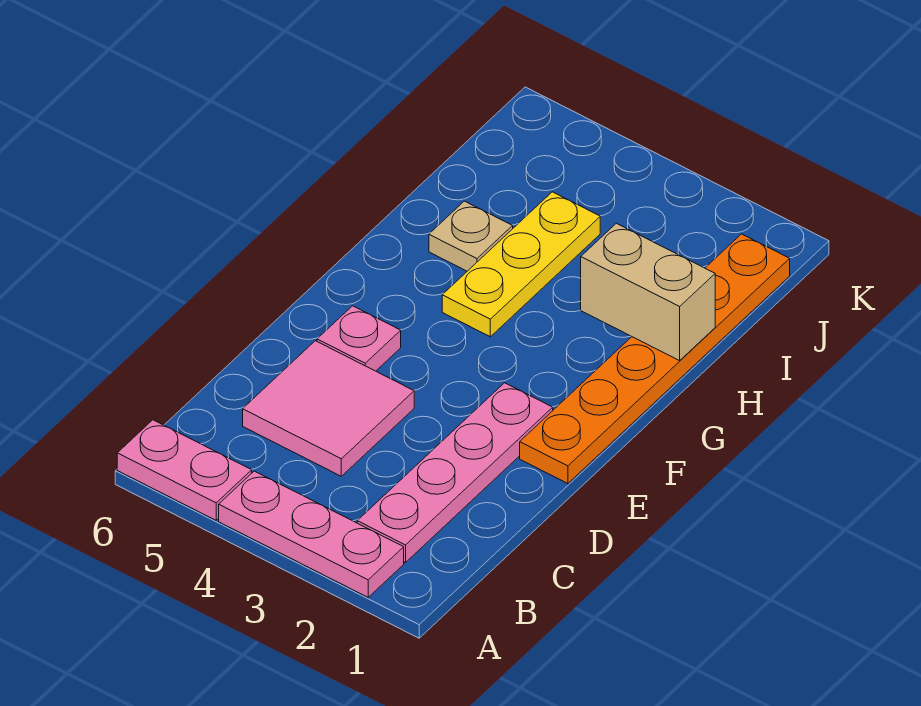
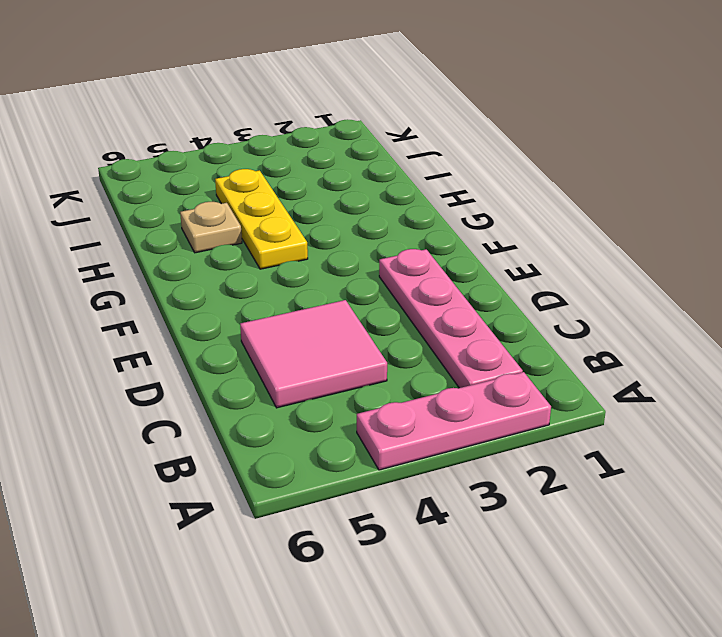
none -> pink 1x2 plate [117,420,252,520]
none -> orange 1x6 plate [520,234,790,484]

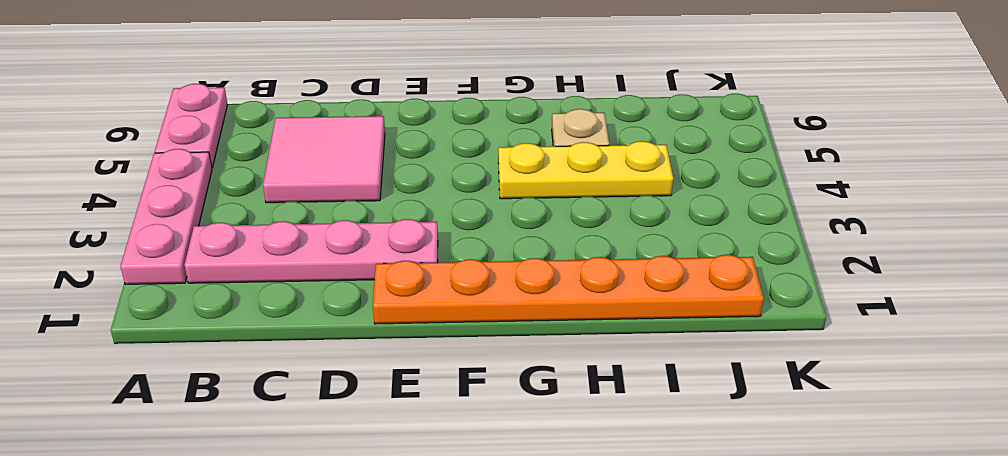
none -> pink 1x1 plate [317,306,401,371]
none -> tan 1x2 brick [581,223,715,361]

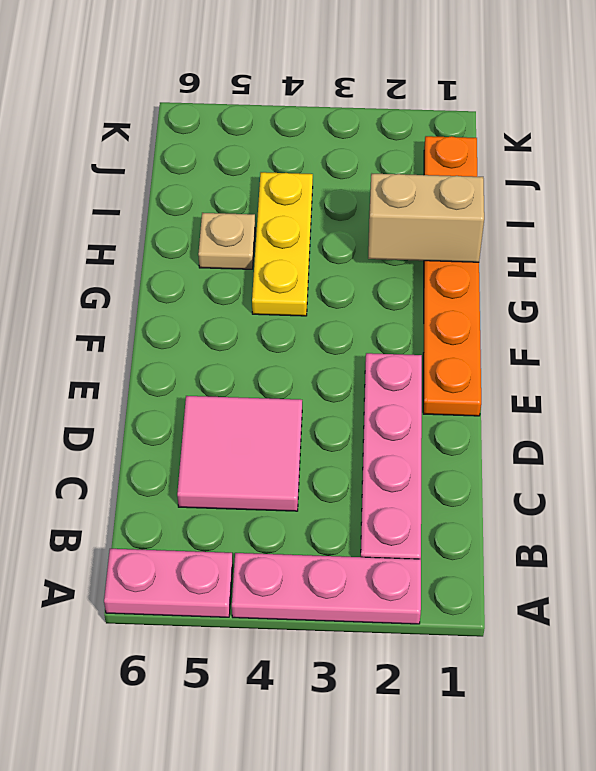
none -> pink 1x1 plate [317,306,401,371]

